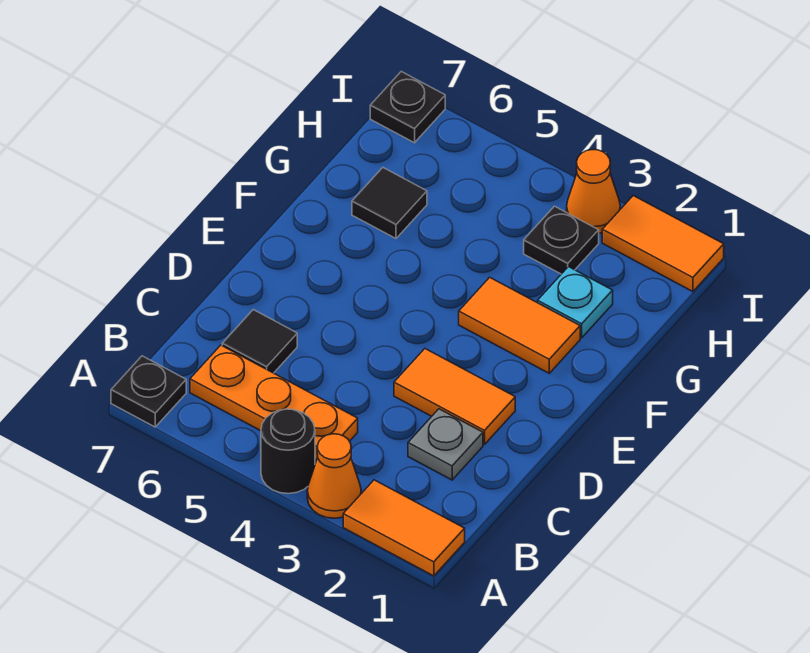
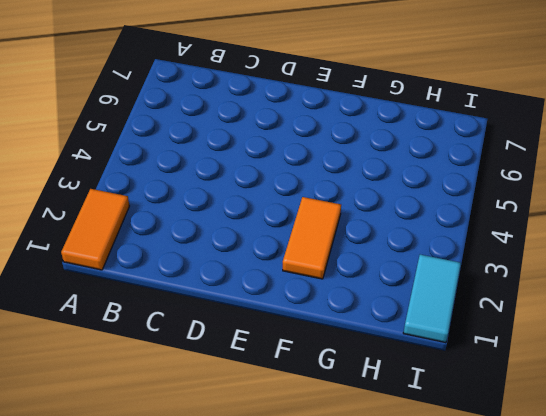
cyan 1x2 tile [403,255,461,343] -> orange 1x2 tile [602,196,724,292]
none -> orange 1x1 cone [307,434,361,518]
none -> black 1x1 round brick [261,409,315,494]
none -> black 1x1 plate [111,356,186,427]

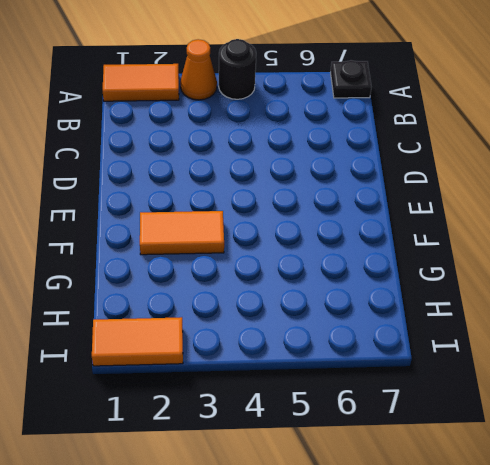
none -> orange 1x3 plate [190,345,358,460]
none -> grey 1x1 plate [408,409,483,480]
none -> black 1x1 tile [222,310,297,373]

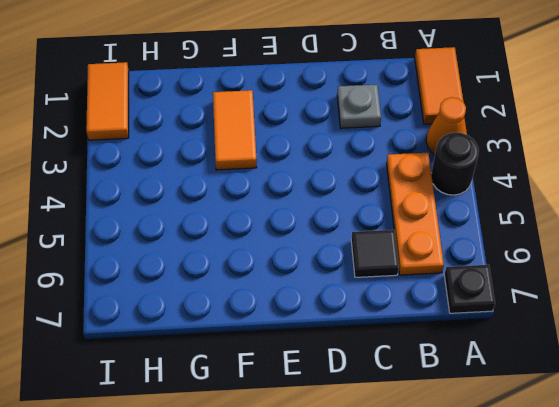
none -> orange 1x2 tile [394,349,515,444]
none -> cyan 1x1 plate [538,267,613,338]
none -> black 1x1 tile [352,168,427,238]

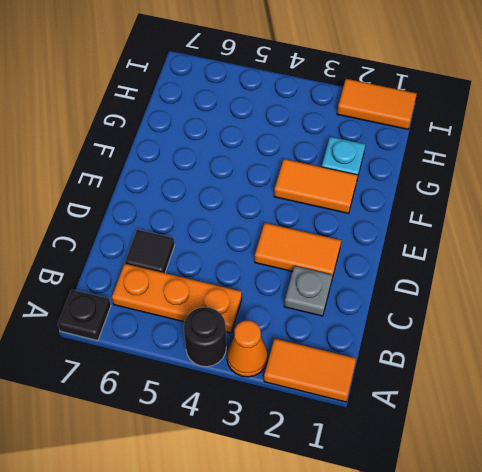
none -> black 1x1 tile [352,168,427,238]
none -> black 1x1 plate [524,206,599,274]
none -> orange 1x1 cone [567,150,620,233]

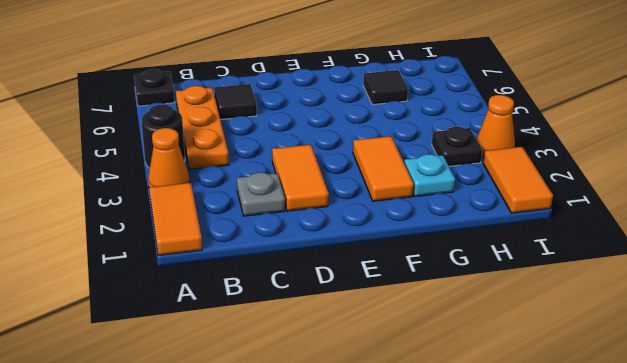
none -> black 1x1 plate [370,72,445,143]

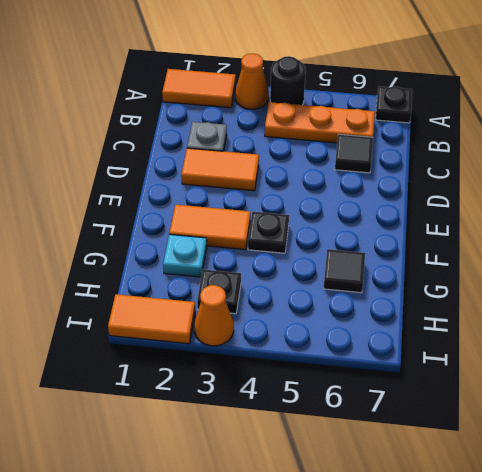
black 1x1 plate [248,212,289,253] -> black 1x1 plate moved to [370,72,445,143]

